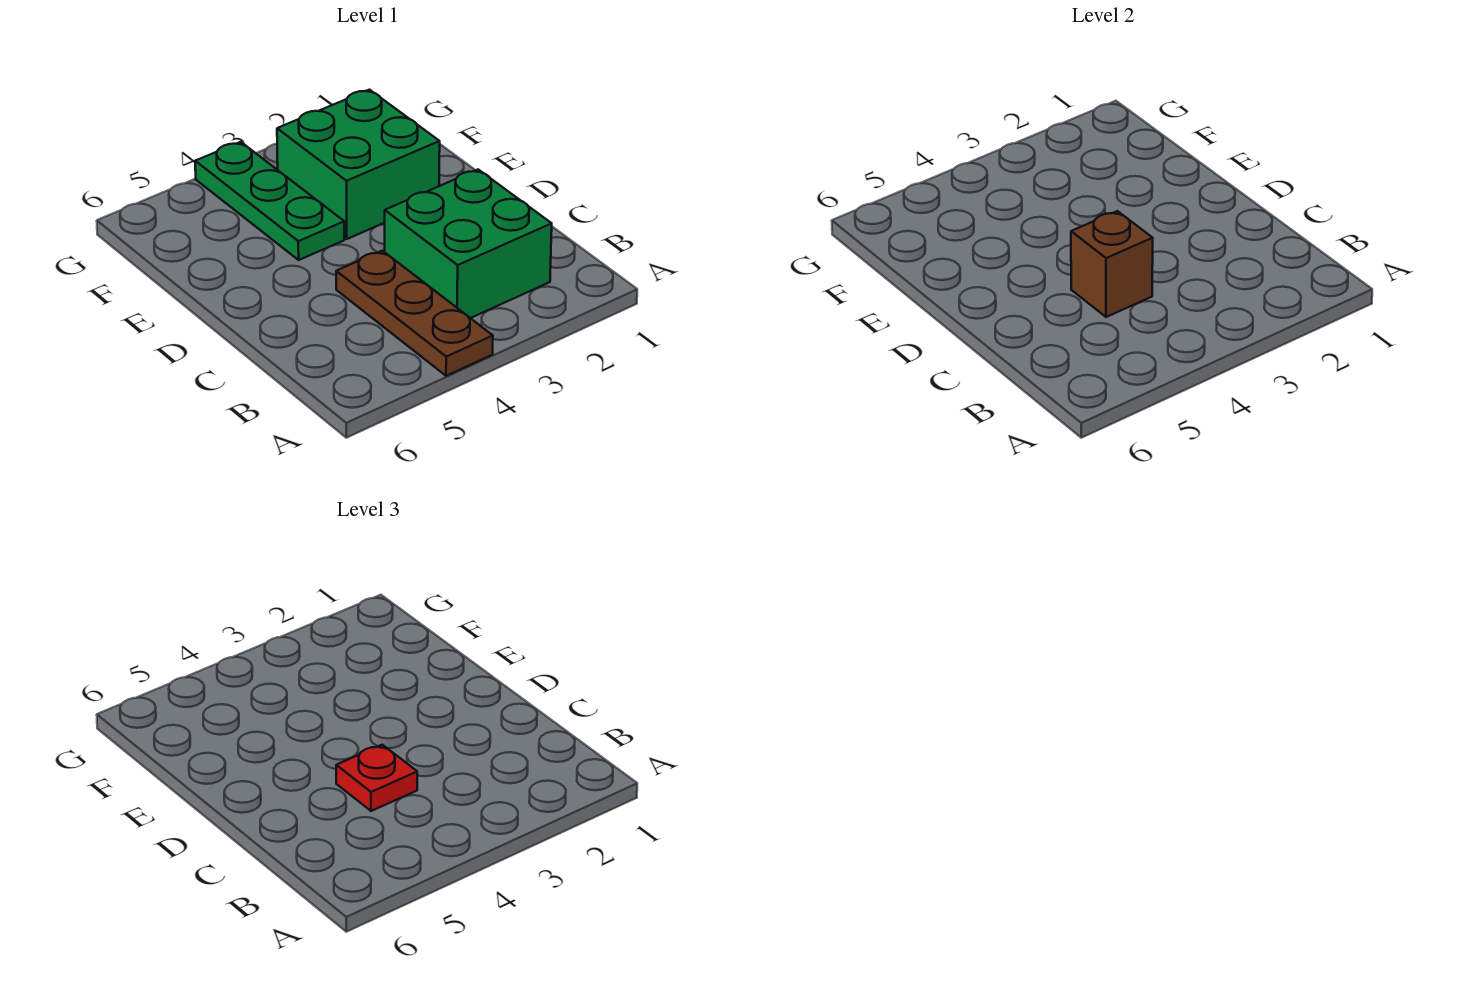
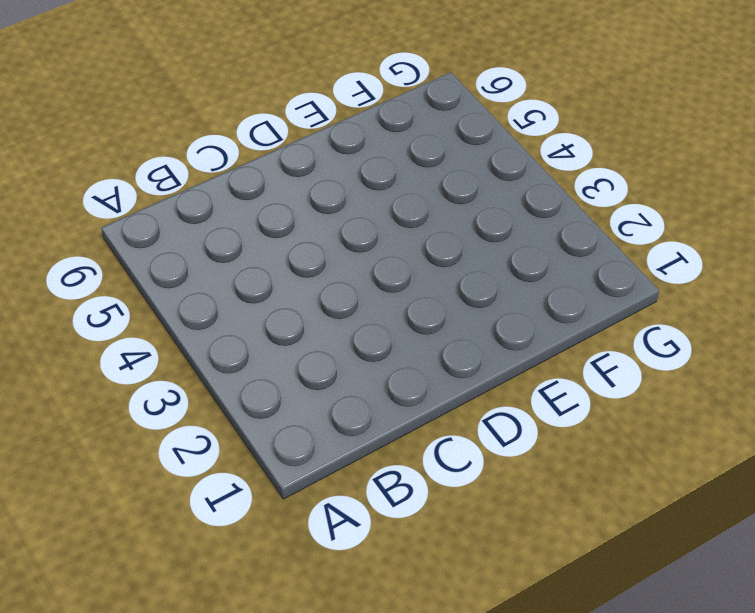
none -> brown 1x3 plate [336,251,493,376]
none -> green 2x2 brick [385,170,552,318]

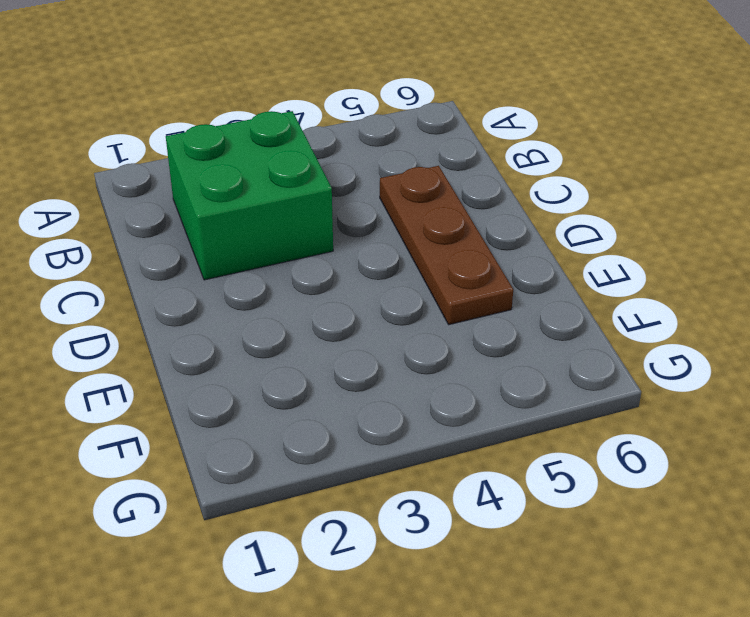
brown 1x3 plate [380,166,513,325] -> brown 1x3 plate moved to [336,251,493,376]
none -> green 2x2 brick [277,90,440,239]
none -> green 1x3 plate [195,142,344,260]

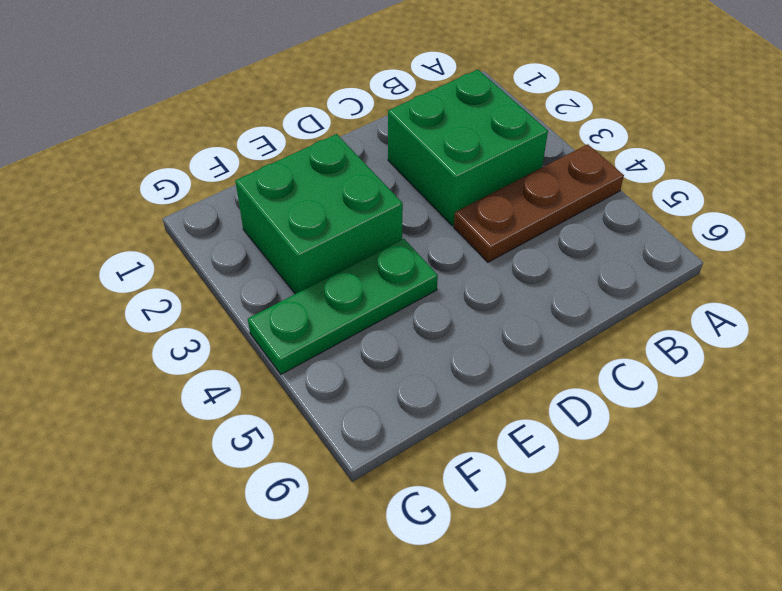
none -> brown 1x1 brick [1071,211,1153,317]
none -> red 1x1 plate [336,745,417,811]

